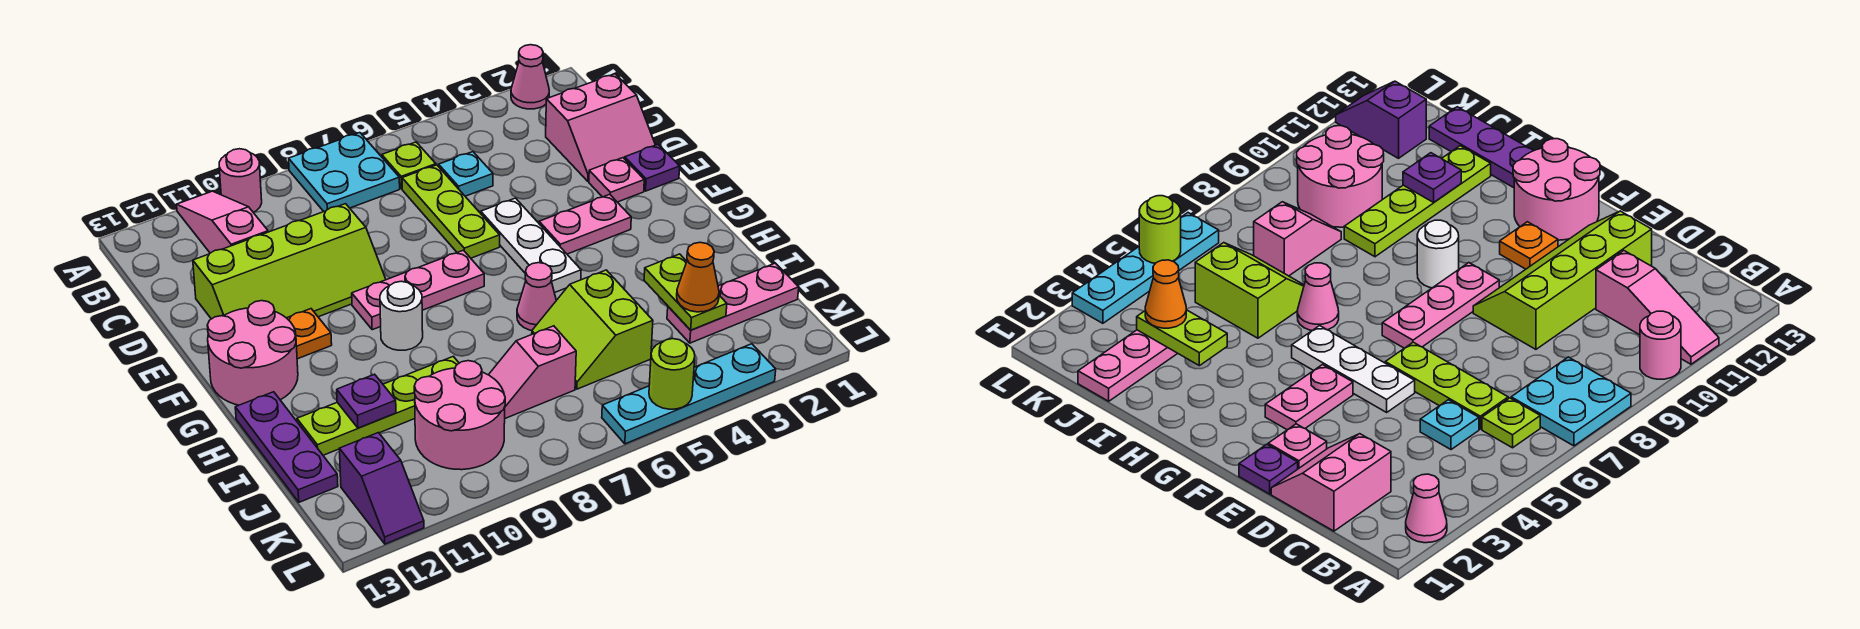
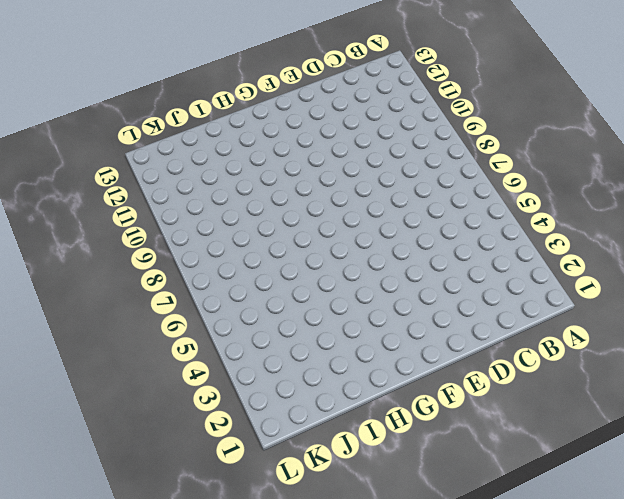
none -> pink 1x1 cone [511,45,549,109]
none -> cyan 2x2 plate [289,133,400,211]
none -> pink 1x1 round brick [219,149,262,212]
none -> pink 1x3 slope [177,191,268,253]

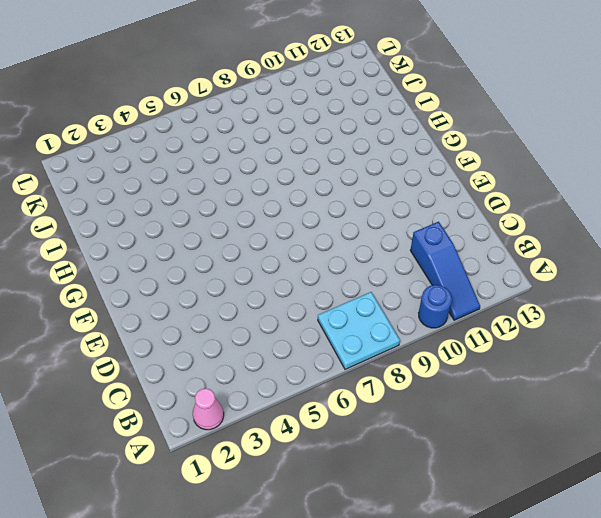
blue 1x1 round brick [419,285,452,328] -> pink 1x1 round brick [219,149,262,212]
blue 1x3 slope [410,222,480,320] -> pink 1x3 slope [177,191,268,253]
none -> lime 1x1 plate [382,142,436,189]
none -> pink 2x2 slope [546,74,655,181]
none -> cyan 1x1 plate [439,152,493,196]
none -> lime 1x3 plate [402,165,500,258]

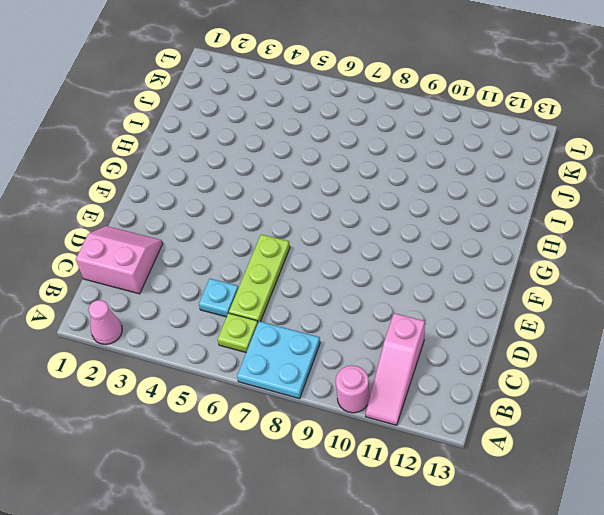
none -> lime 2x4 slope [193,204,386,319]
none -> purple 1x1 plate [625,144,680,191]
none -> pink 1x1 plate [589,158,644,202]
none -> white 1x3 plate [481,198,581,293]

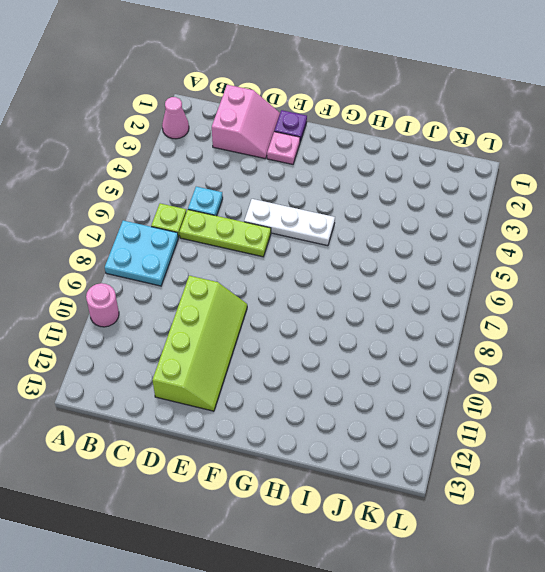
none -> pink 1x3 slope [177,191,268,253]
none -> pink 1x2 plate [539,194,631,254]
none -> pink 1x3 plate [352,250,484,330]
none -> orange 1x1 plate [287,309,332,359]

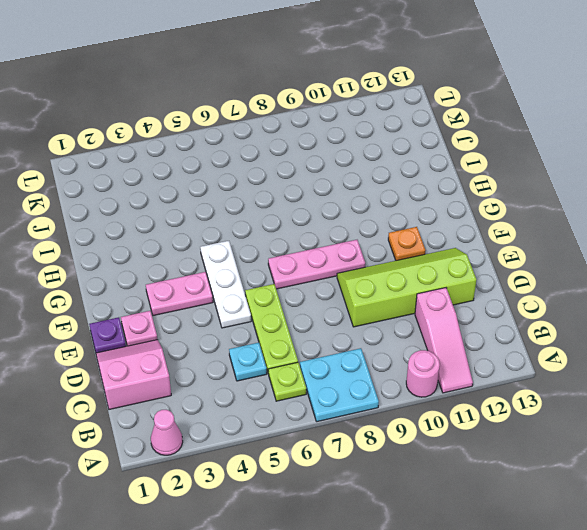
none -> pink 2x2 round brick [207,301,298,405]
none -> white 1x1 round brick [380,281,423,350]
none -> pink 1x1 cone [517,263,556,330]
none -> purple 1x3 plate [235,392,338,502]

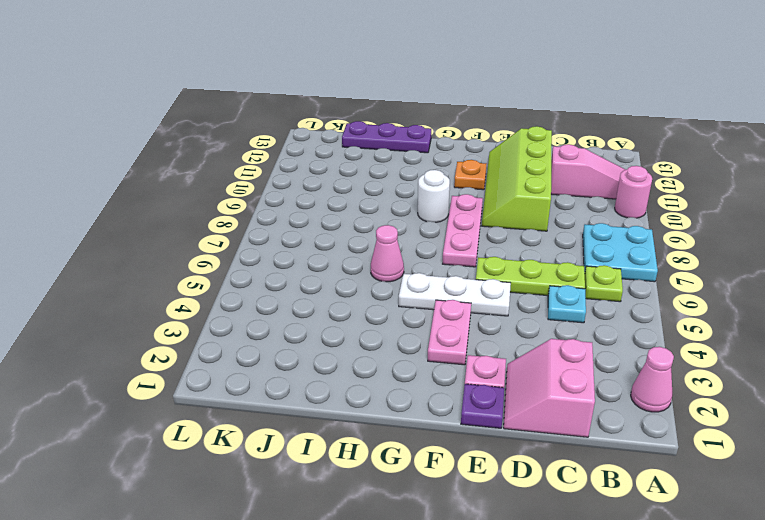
none -> pink 2x2 round brick [207,301,298,405]
none -> lime 2x2 slope [532,270,653,389]
none -> lime 1x4 plate [297,356,459,455]
none -> pink 1x3 plate [667,263,799,343]

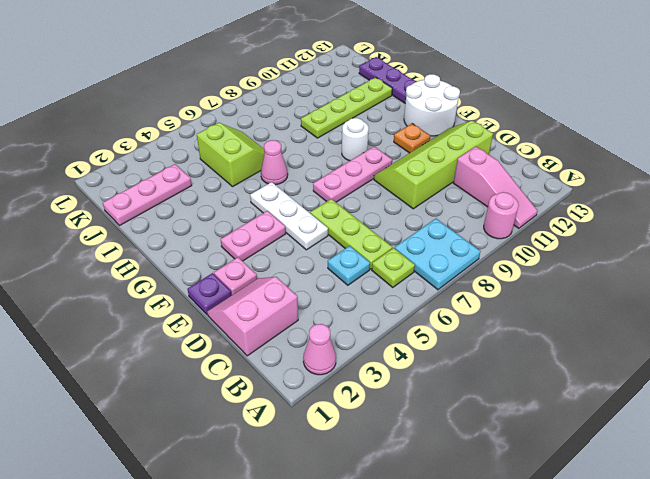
white 2x2 round brick [404,74,460,136] -> pink 2x2 round brick [207,301,298,405]
none -> pink 1x2 slope [489,326,576,418]
none -> pink 2x2 round brick [414,361,505,470]
none -> purple 1x2 slope [339,433,424,544]
none -> cyan 1x4 plate [602,344,776,444]

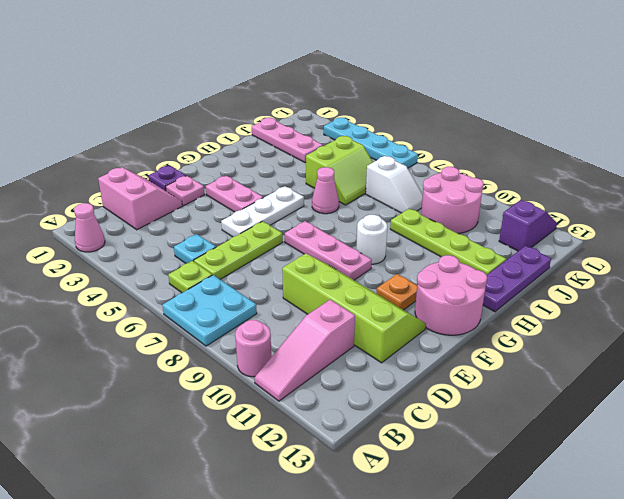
white 1x2 slope [366,156,423,213] -> pink 1x2 slope [489,326,576,418]
none -> lime 1x2 plate [644,254,727,330]
none -> purple 1x1 plate [337,374,396,428]
none -> lime 1x1 round brick [649,339,695,409]
none -> orange 1x1 cone [677,242,719,312]

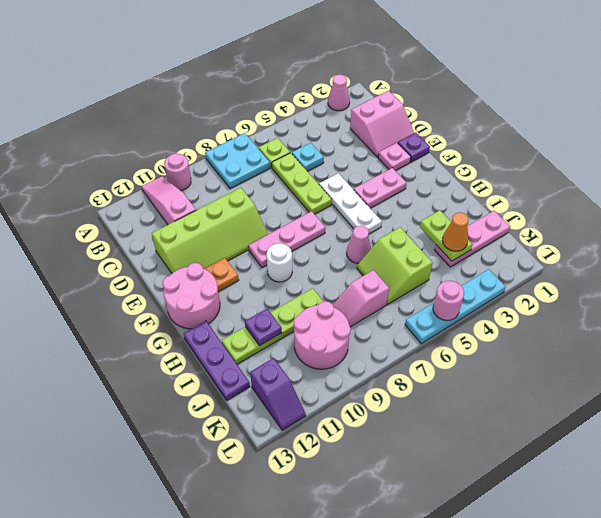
pink 1x1 round brick [433,281,464,320] -> lime 1x1 round brick [649,339,695,409]

